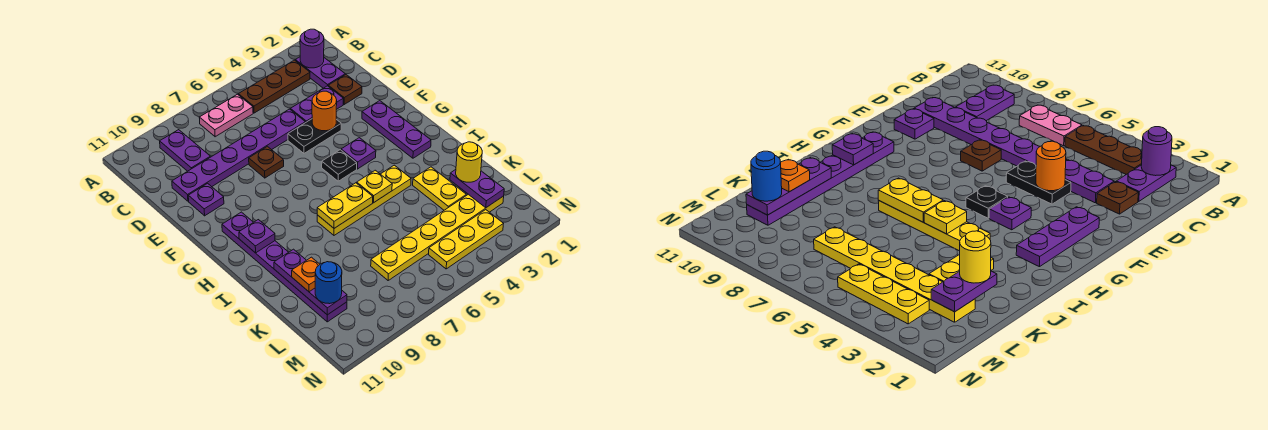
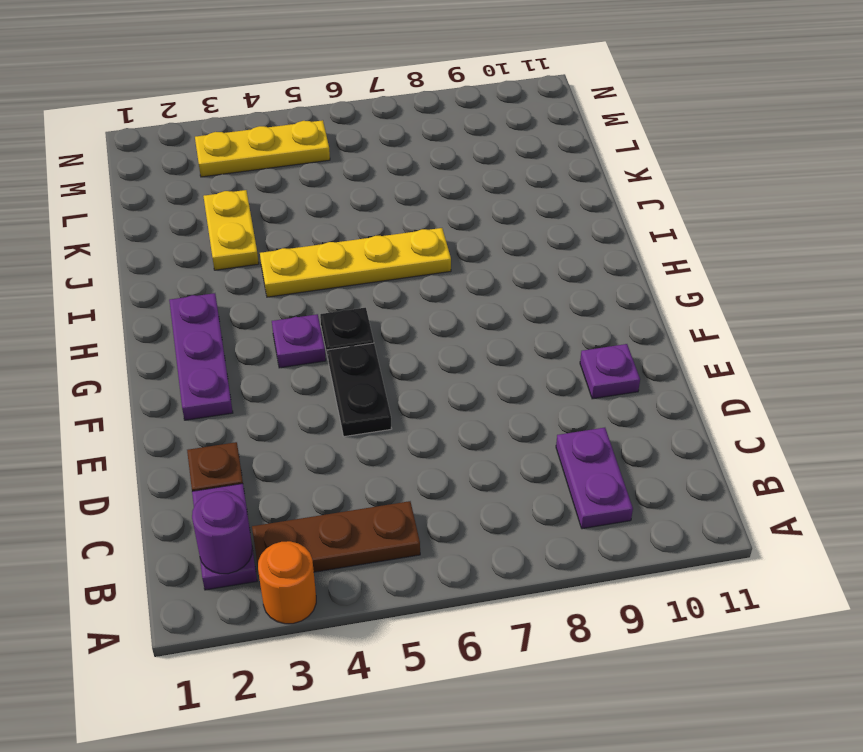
orange 1x1 round brick [258,541,316,624] -> orange 1x1 round brick moved to [312,91,337,131]
black 1x2 plate [327,343,392,437] -> black 1x2 plate turned to [288,119,341,153]
none -> pink 1x2 plate [199,94,253,137]
none -> purple 1x2 plate [290,86,343,123]
none -> purple 1x6 plate [172,109,305,201]

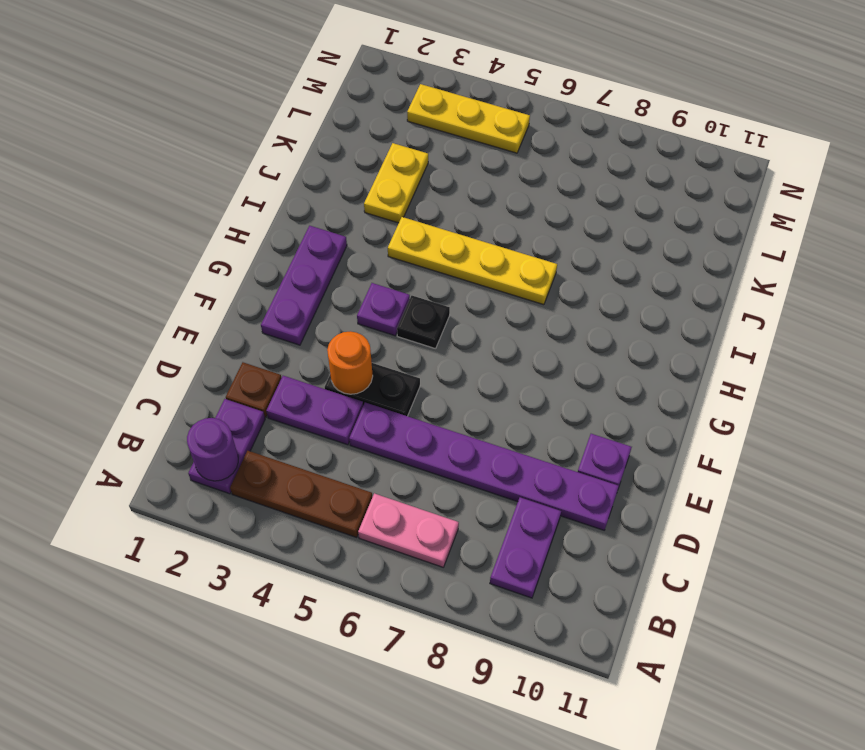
none -> brown 1x1 plate [249,146,284,178]
none -> purple 1x6 plate [222,212,347,322]
none -> yellow 1x6 plate [371,194,504,280]

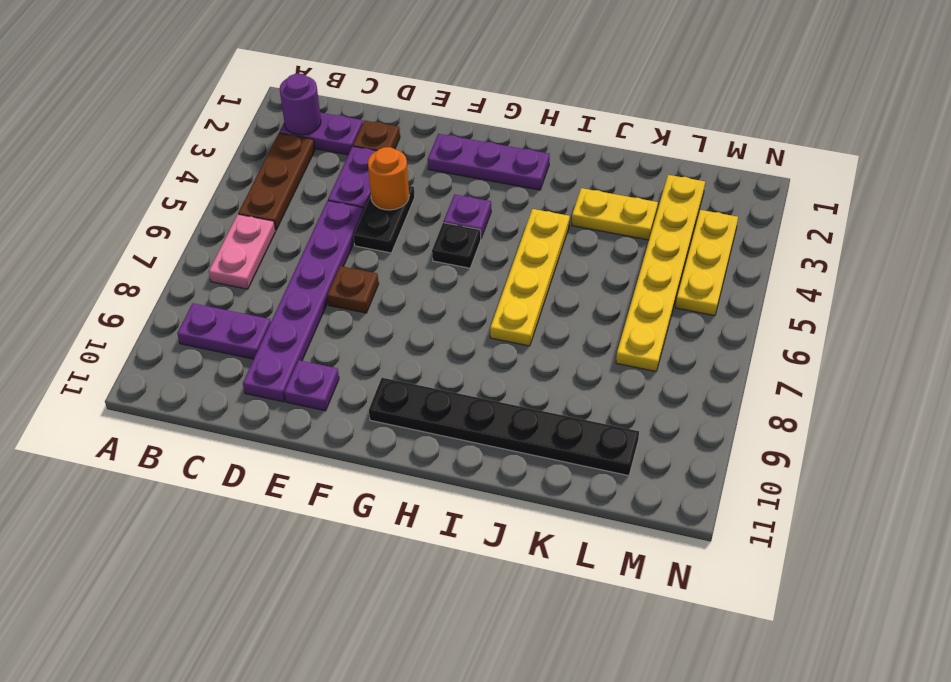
black 1x6 plate [369,378,639,476] -> purple 1x6 plate [222,212,347,322]
none -> purple 1x1 plate [239,220,275,253]
none -> yellow 1x1 plate [357,170,392,203]
none -> yellow 1x2 plate [317,183,373,228]

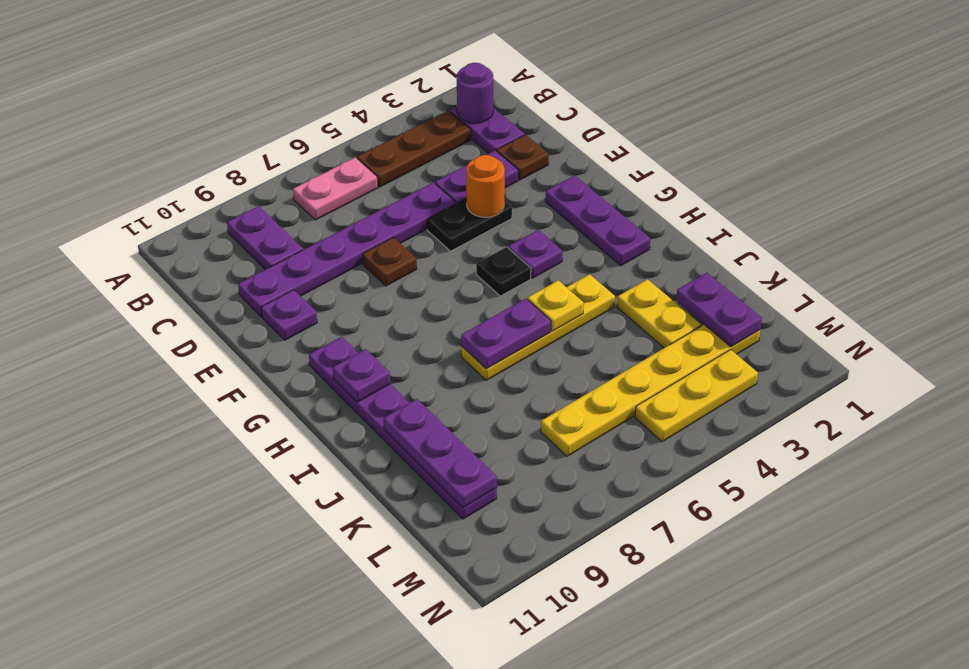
purple 1x2 plate [461,299,551,369] -> yellow 1x2 plate [317,183,373,228]
none -> yellow 1x1 round brick [456,142,482,182]
none -> orange 1x1 plate [292,257,320,292]
none -> blue 1x1 round brick [315,262,342,304]

